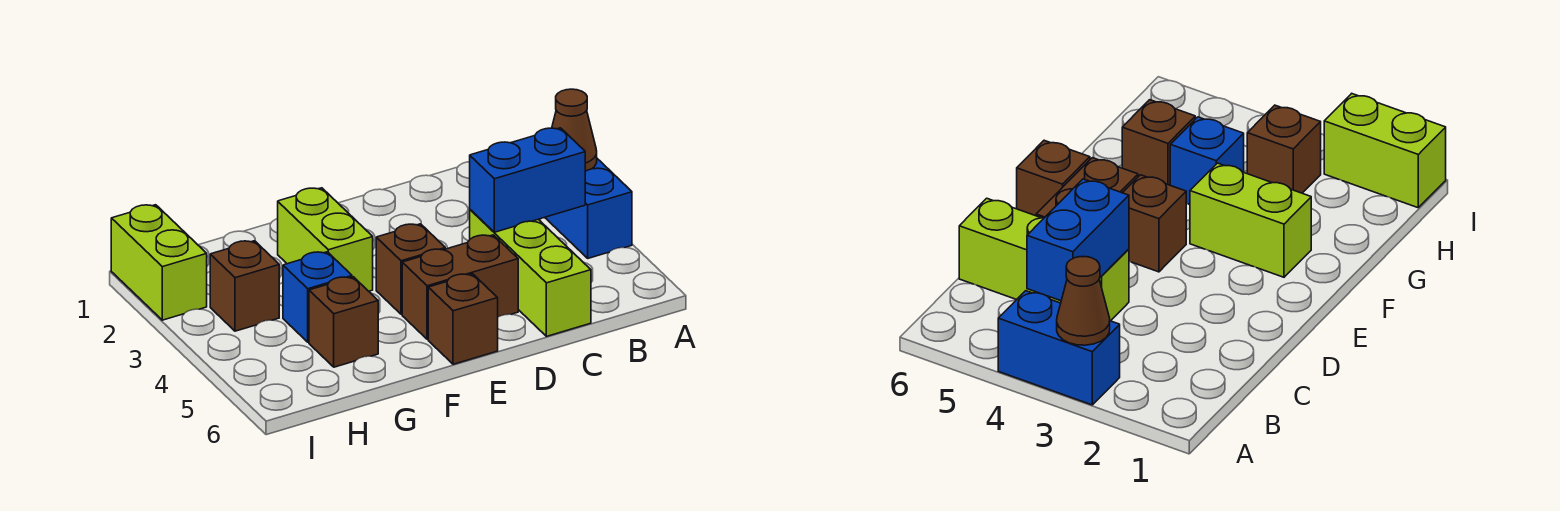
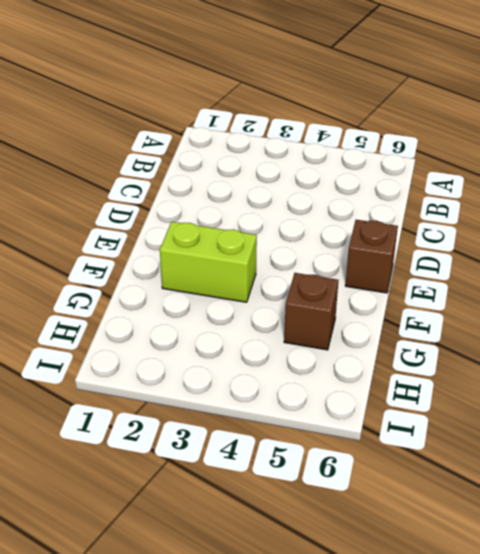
none -> blue 1x2 brick [545,159,632,258]
none -> lime 1x3 brick [470,210,591,336]
none -> brown 1x2 brick [402,235,518,339]

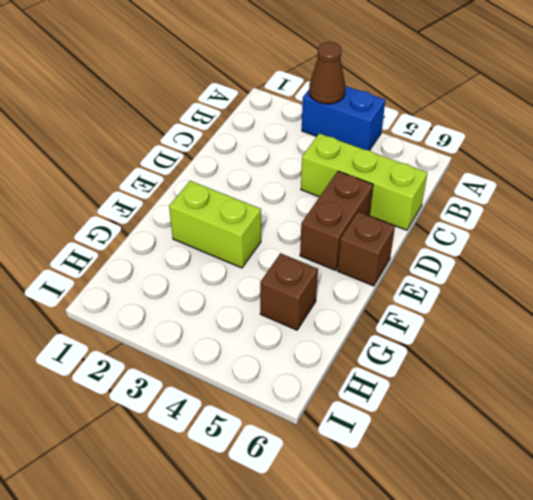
none -> brown 1x1 brick [376,224,445,314]
none -> blue 1x1 brick [283,252,352,342]
none -> brown 1x1 brick [210,241,279,331]

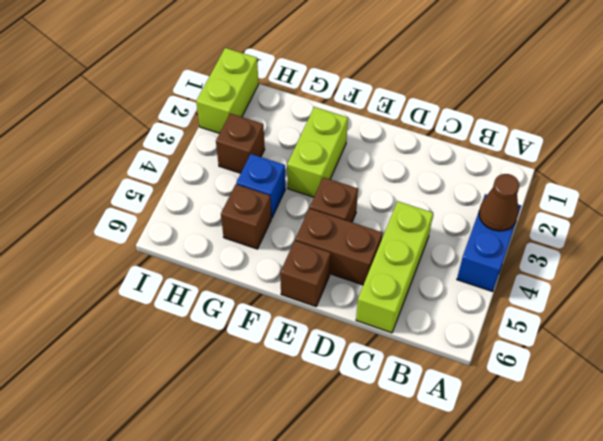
none -> blue 1x2 brick [470,128,585,232]

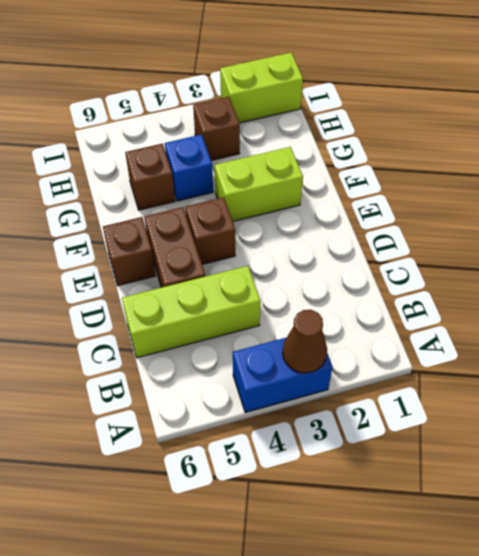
none -> blue 1x2 brick [470,128,585,232]

